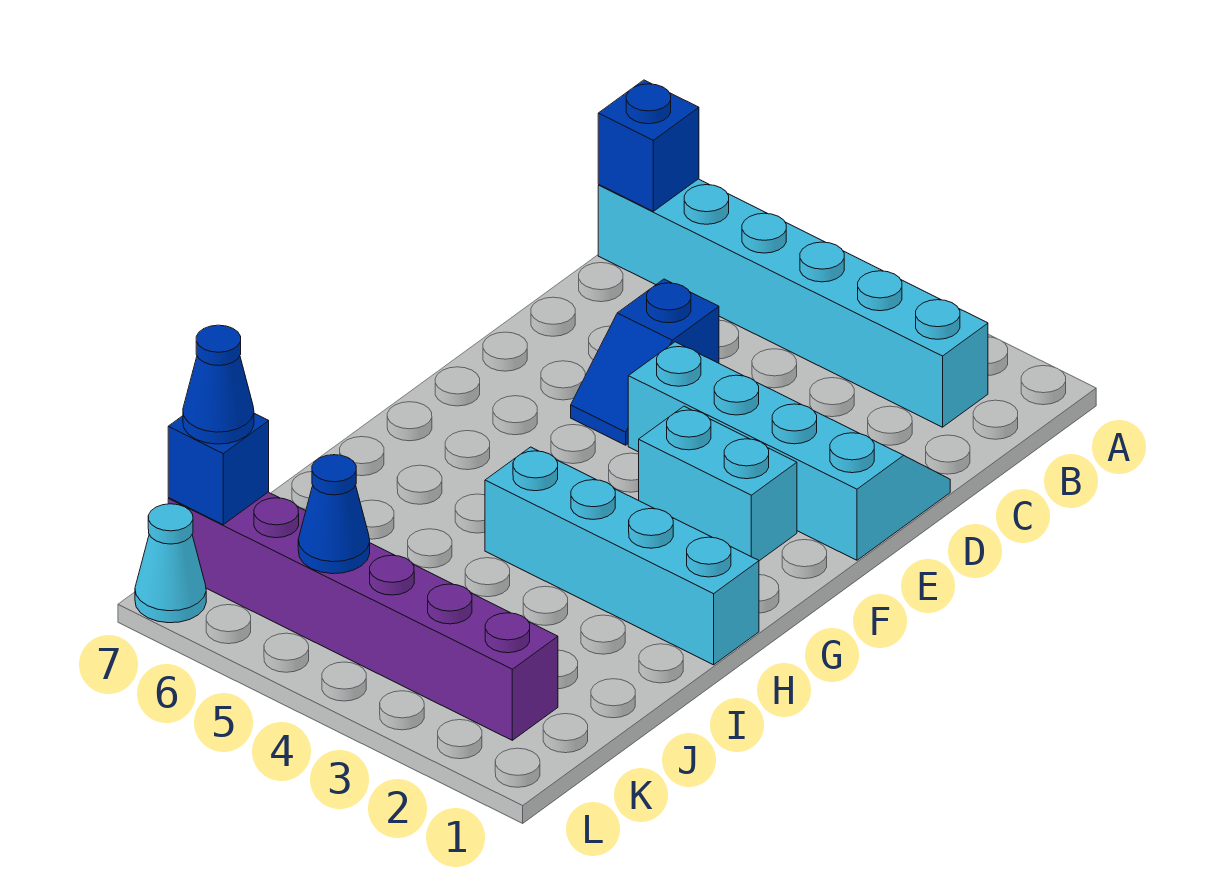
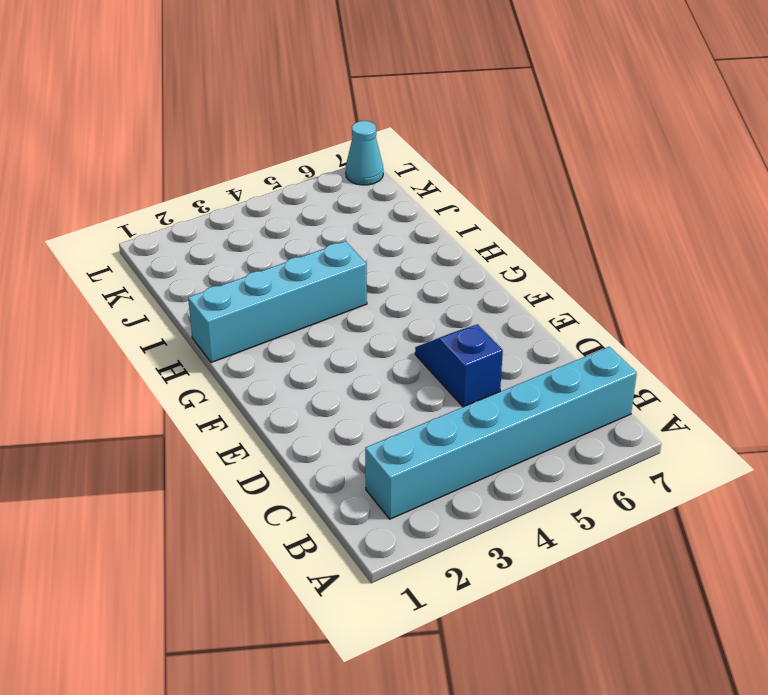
none -> cyan 2x4 slope [628,342,950,560]
none -> cyan 1x2 brick [639,406,797,561]

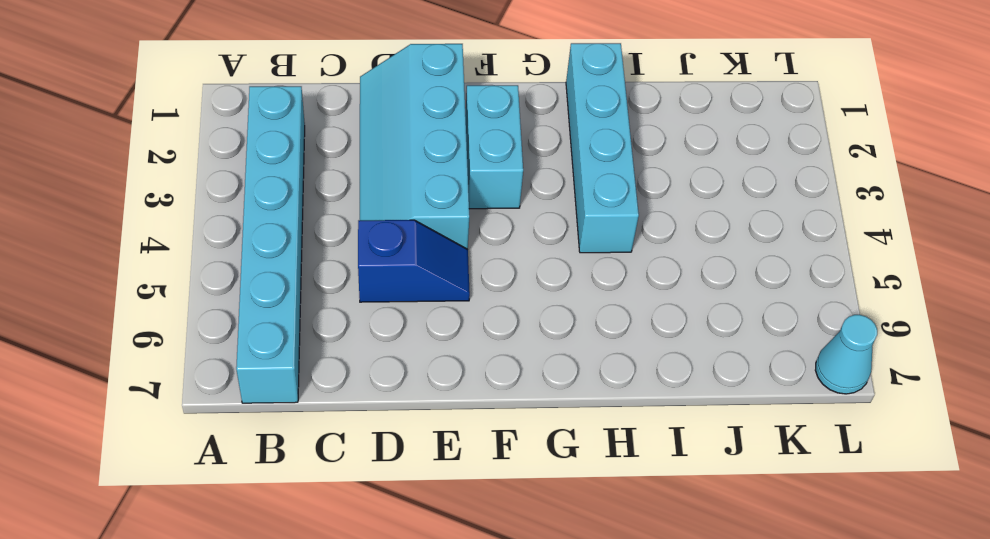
none -> purple 1x6 brick [168,492,558,740]
none -> blue 1x1 brick [598,80,699,211]

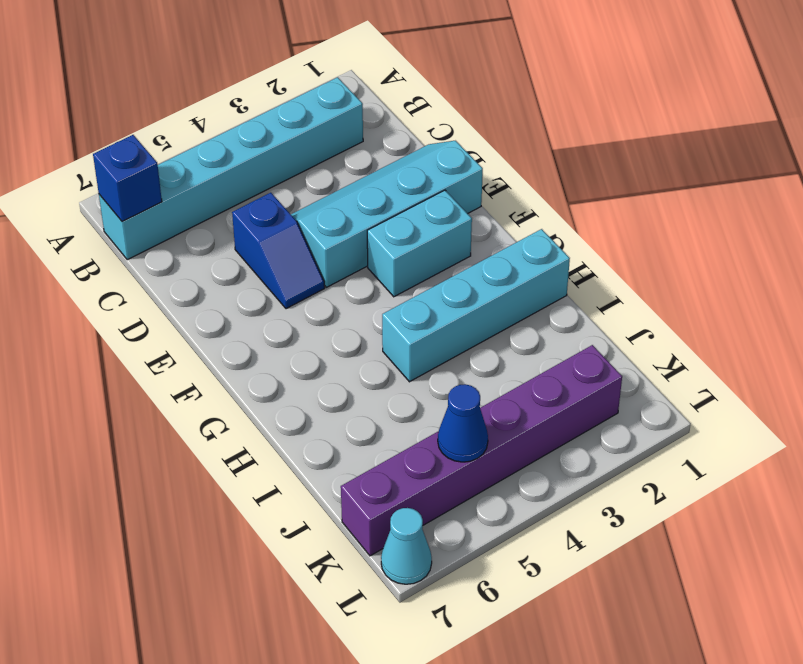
none -> blue 1x1 brick [168,413,269,525]
none -> blue 1x1 cone [183,325,254,444]

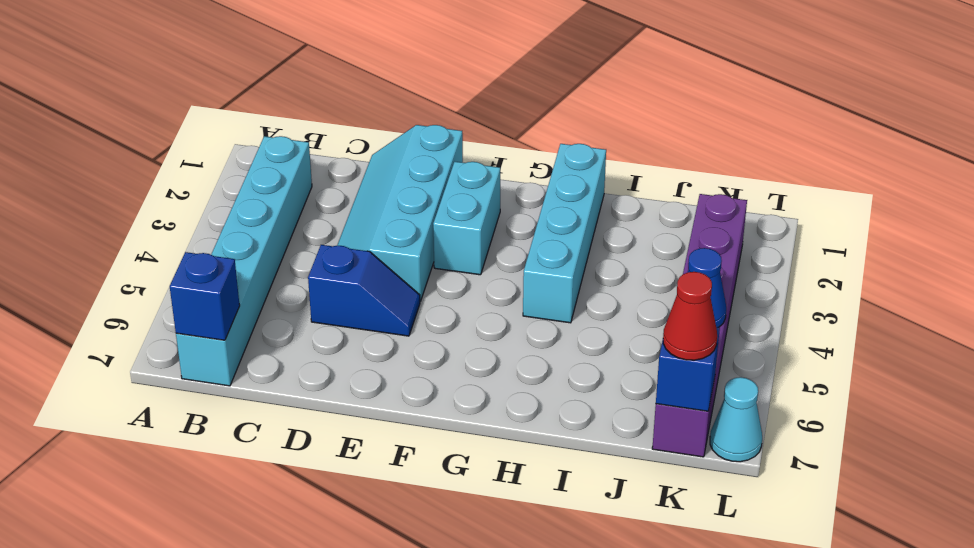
red 1x1 cone [663,272,717,360] -> blue 1x1 cone [183,325,254,444]

